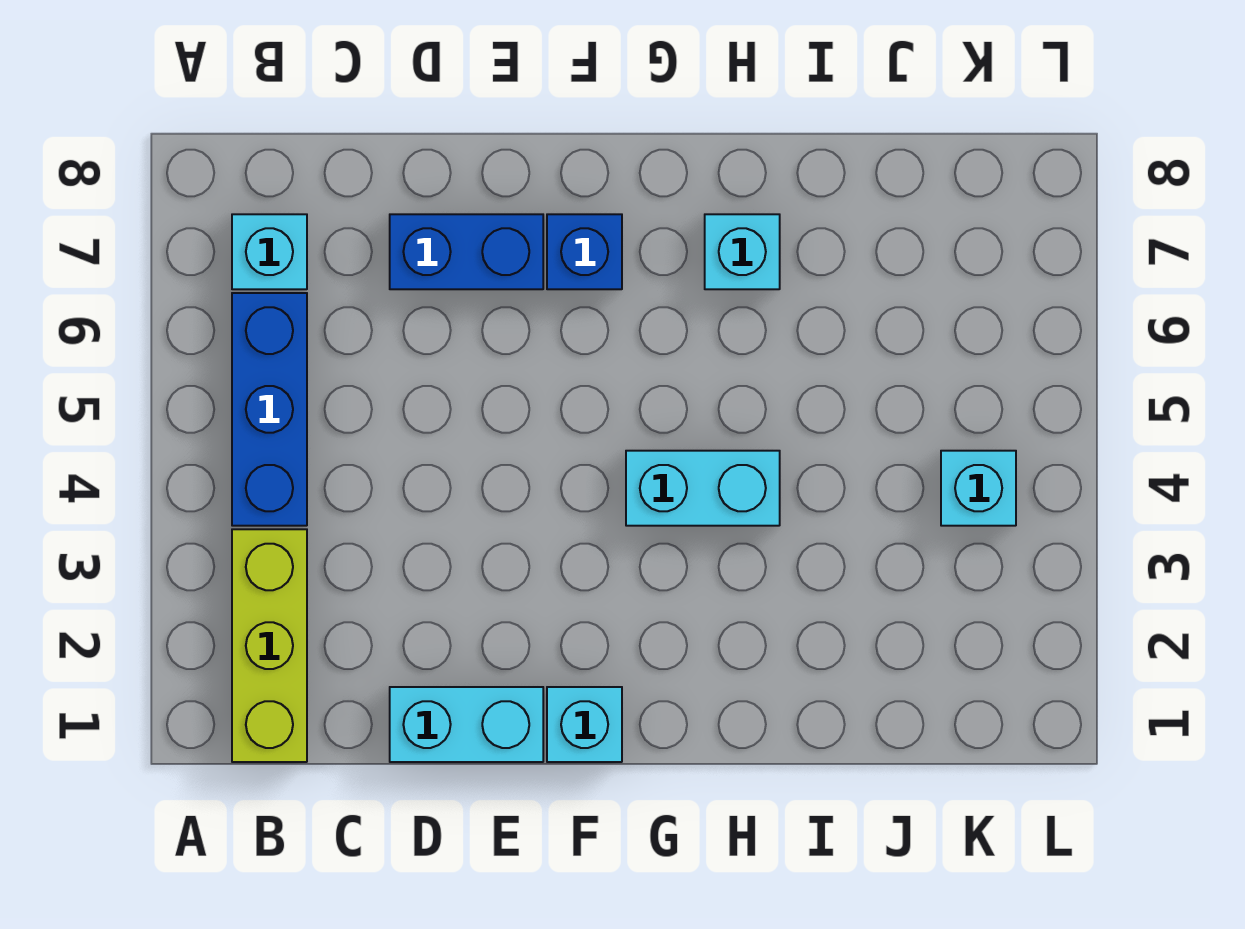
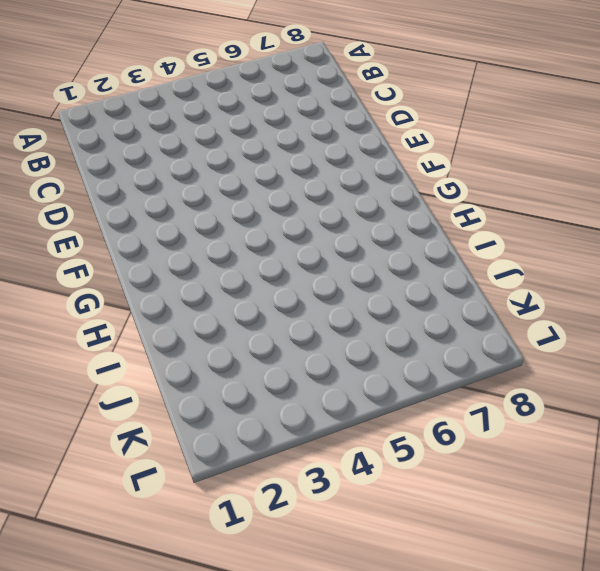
none -> lime 1x3 brick [232,529,307,762]
none -> blue 1x3 brick [232,293,307,526]

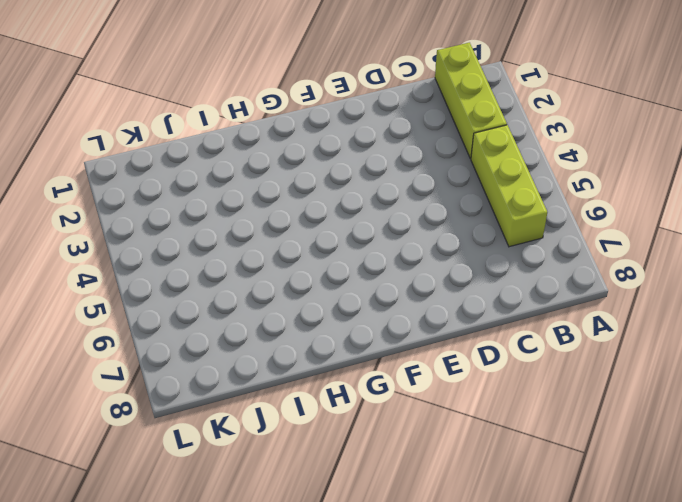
lime 1x3 brick [471,125,547,247] -> blue 1x3 brick [232,293,307,526]
none -> cyan 1x1 brick [232,214,307,289]
none -> cyan 1x2 brick [390,687,543,762]

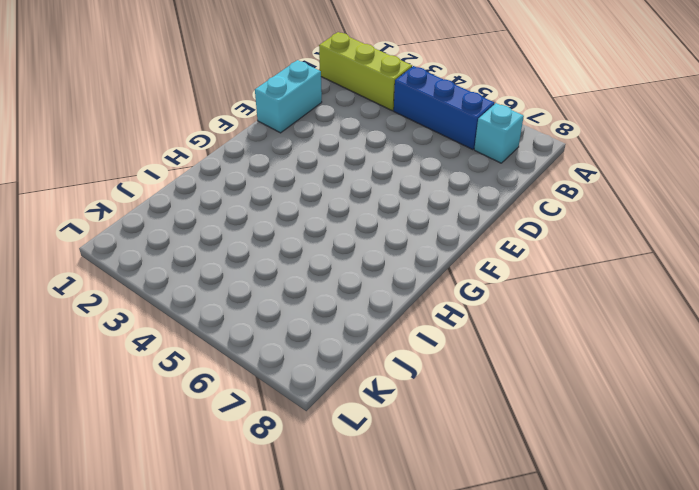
none -> blue 1x2 brick [390,214,543,289]
none -> cyan 1x1 brick [547,687,622,762]

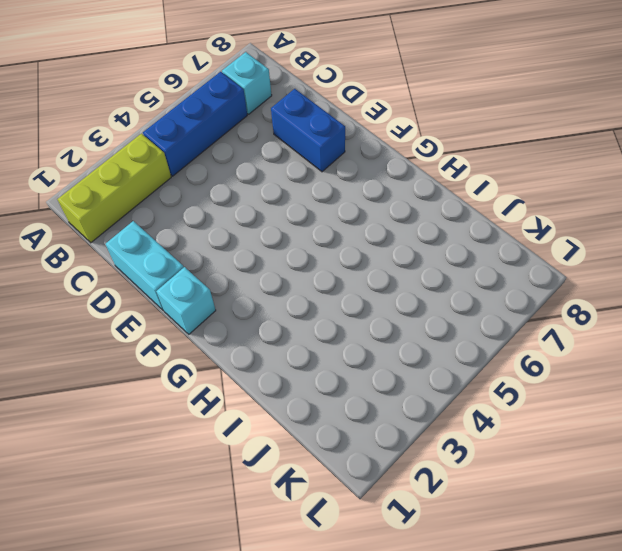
none -> blue 1x1 brick [547,214,622,289]
none -> cyan 1x2 brick [626,451,780,526]

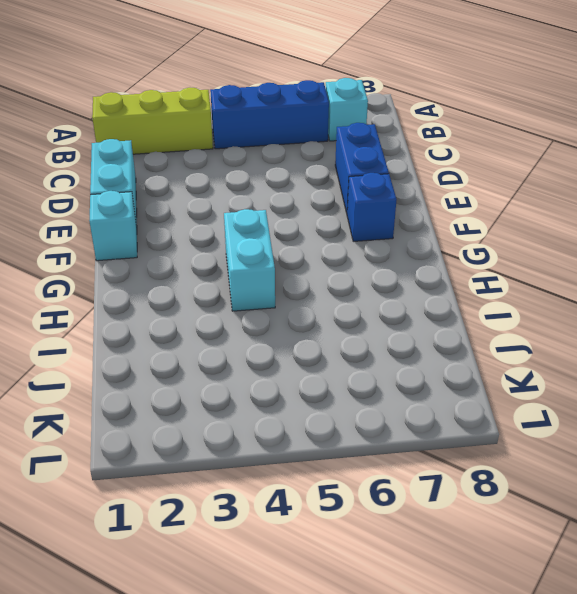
none -> cyan 1x1 brick [705,214,780,289]
none -> cyan 1x1 brick [941,451,1016,526]

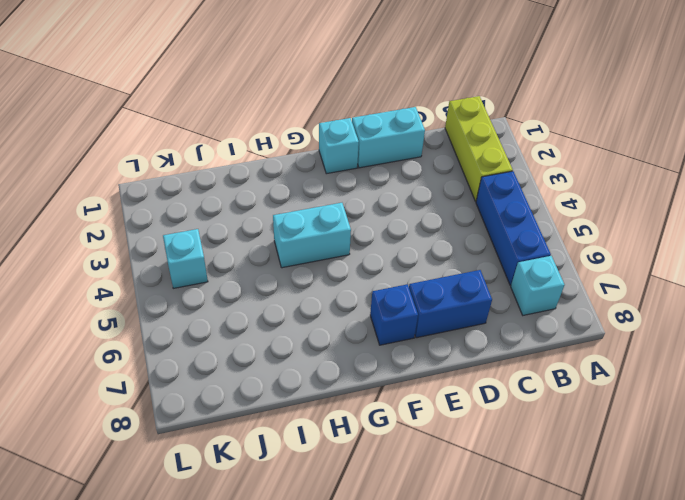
none -> cyan 1x1 brick [705,214,780,289]

